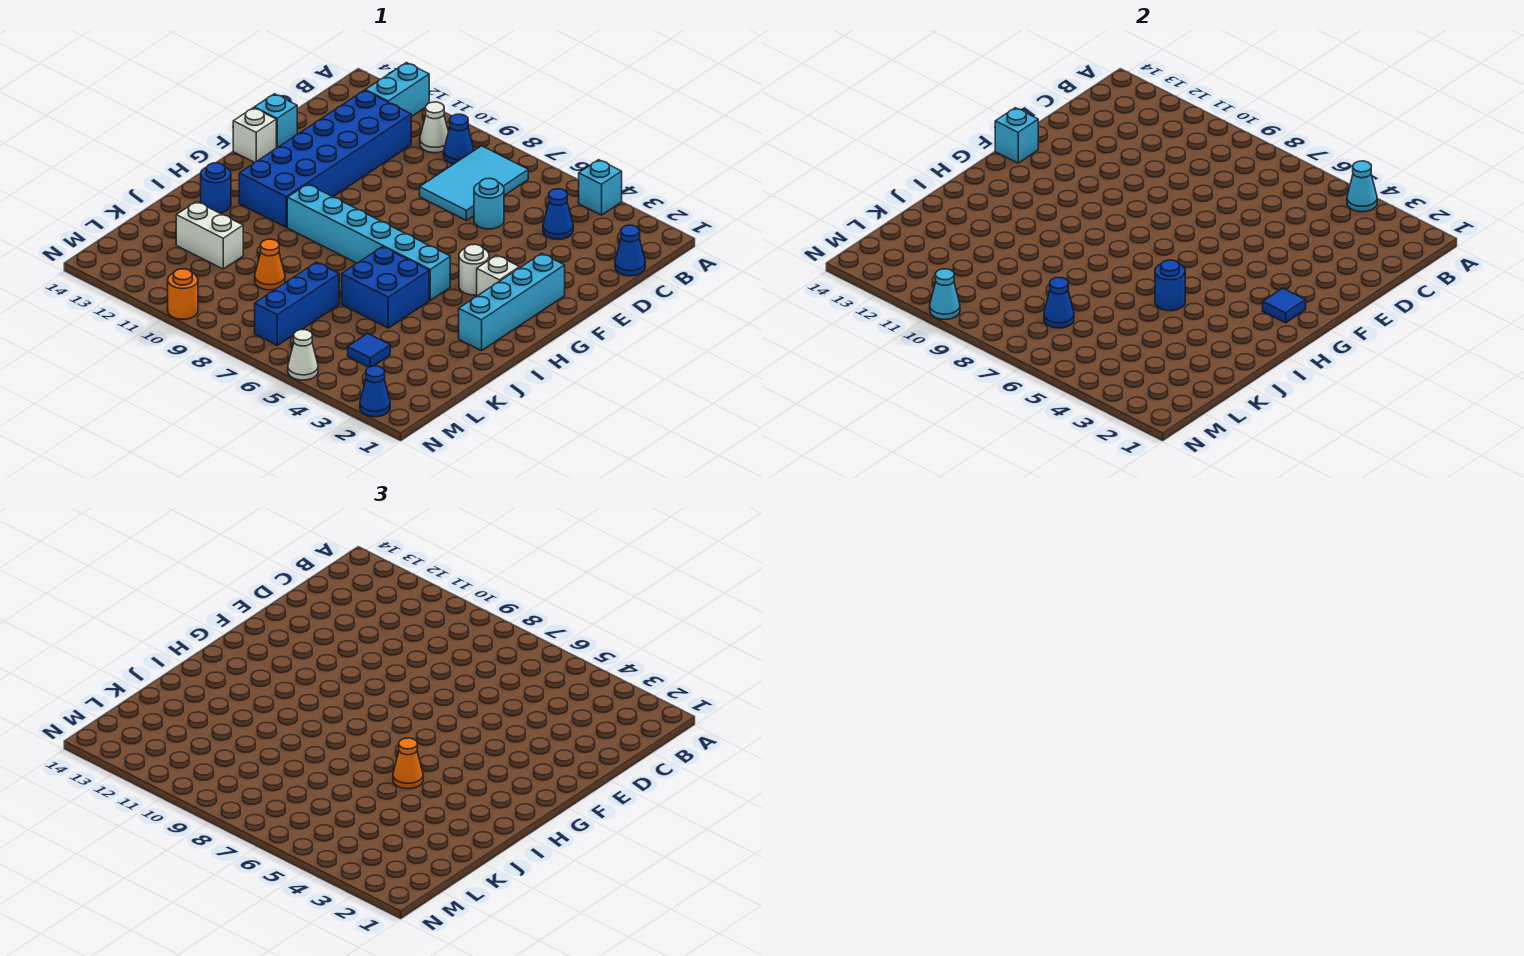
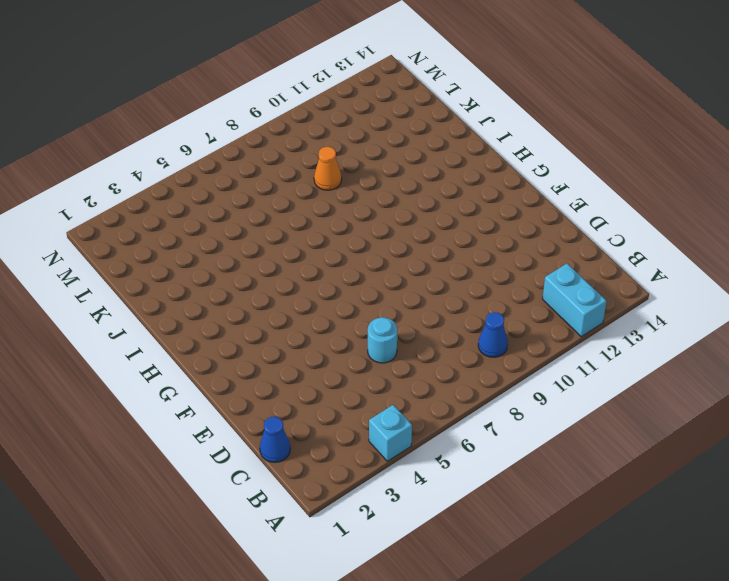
none -> cyan 2x3 tile [420,146,528,220]
none -> white 1x1 cone [420,102,448,153]
none -> blue 1x1 cone [543,189,573,239]
none -> blue 2x6 brick [239,90,411,227]

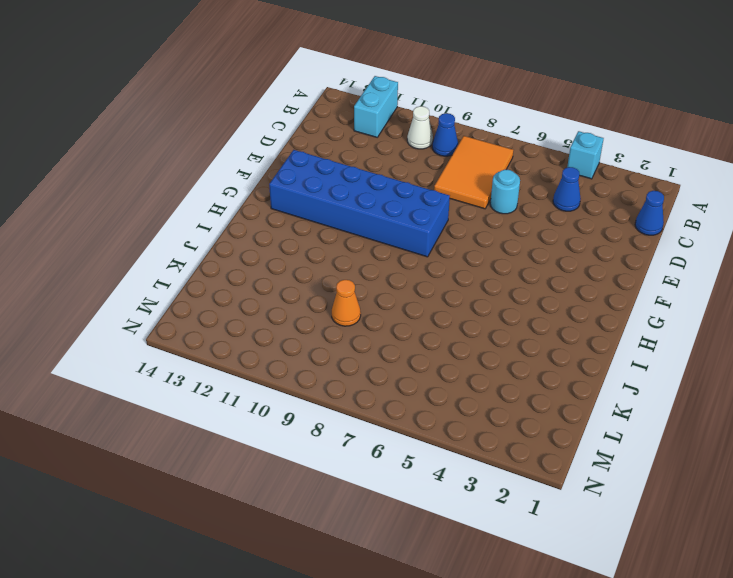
orange 2x3 tile [434,136,513,209] -> cyan 2x3 tile [420,146,528,220]
blue 2x6 brick [269,150,450,257] -> blue 2x6 brick turned to [239,90,411,227]
none -> cyan 1x1 brick [254,94,297,148]
none -> cyan 1x4 brick [459,254,565,351]
none -> white 1x1 brick [233,108,276,162]
none -> white 1x1 brick [477,255,520,296]

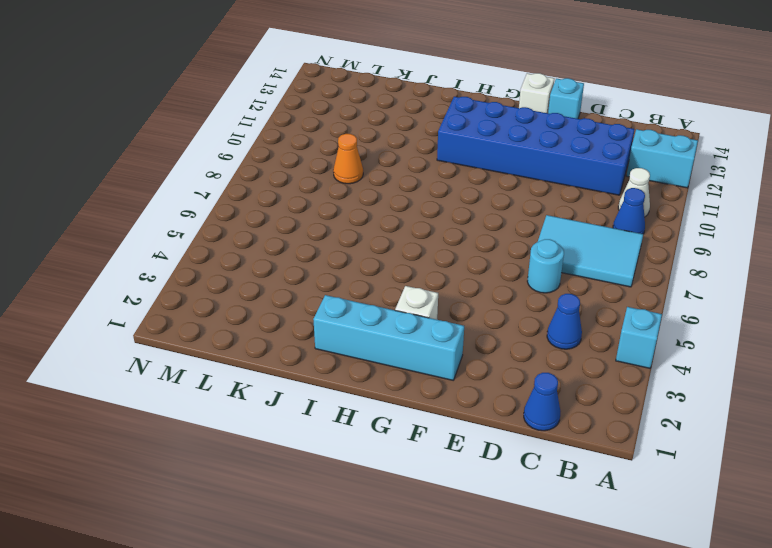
none -> white 1x1 round brick [459,244,489,295]
none -> cyan 1x6 brick [287,184,450,300]
none -> blue 2x2 brick [342,247,429,328]
none -> blue 1x1 round brick [201,163,231,213]

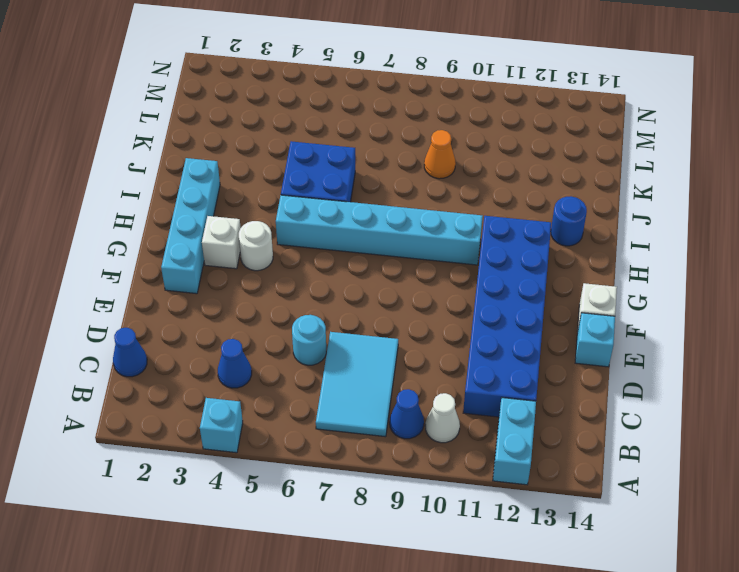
none -> blue 1x3 brick [255,262,339,345]
none -> white 1x2 brick [176,202,243,269]
none -> blue 1x1 tile [348,333,390,367]
none -> blue 1x1 cone [360,366,390,417]

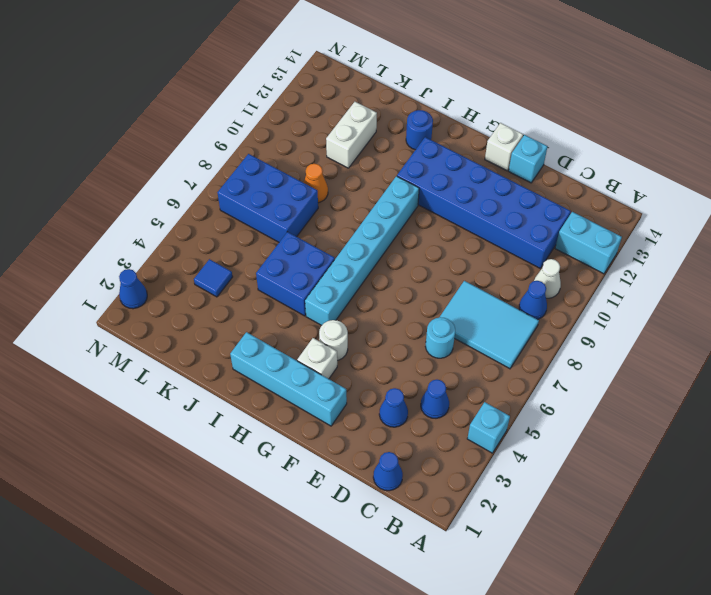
blue 1x1 cone [379,388,408,427] -> blue 1x1 cone moved to [1044,277,1074,328]
blue 2x3 brick [217,154,318,242] -> blue 1x3 brick [255,262,339,345]
none -> white 1x1 cone [288,330,318,380]
none -> orange 1x1 round brick [168,269,198,319]
none -> cyan 1x1 cone [1347,161,1377,212]
none -> cyan 1x1 brick [995,108,1038,163]

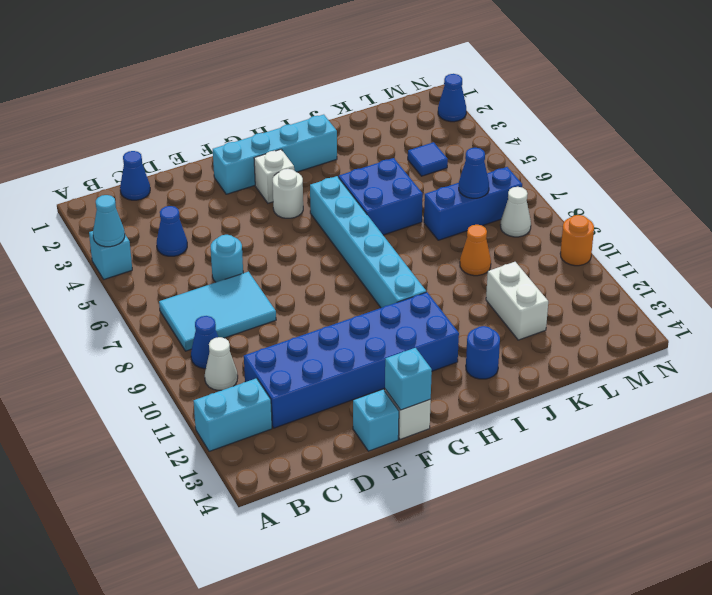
white 1x1 cone [500,187,531,237] -> white 1x1 cone moved to [288,330,318,380]
none -> blue 1x1 tile [1263,288,1306,323]
none -> blue 1x1 round brick [1155,260,1185,311]
none -> cyan 1x1 cone [930,269,960,319]
none -> orange 1x1 cone [393,738,423,789]

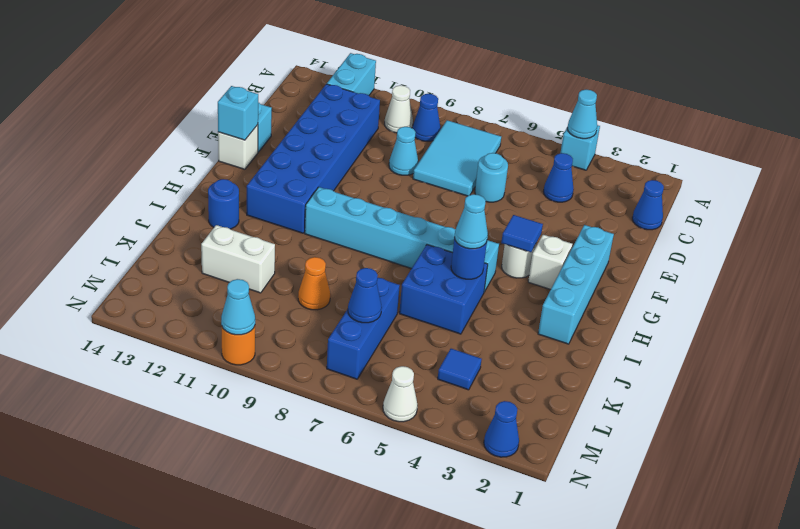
cyan 1x1 cone [389,127,418,175] -> none
blue 1x1 tile [501,215,543,252] -> blue 1x1 tile moved to [1263,288,1306,323]
cyan 1x1 cone [455,194,488,249] -> orange 1x1 cone [393,738,423,789]

